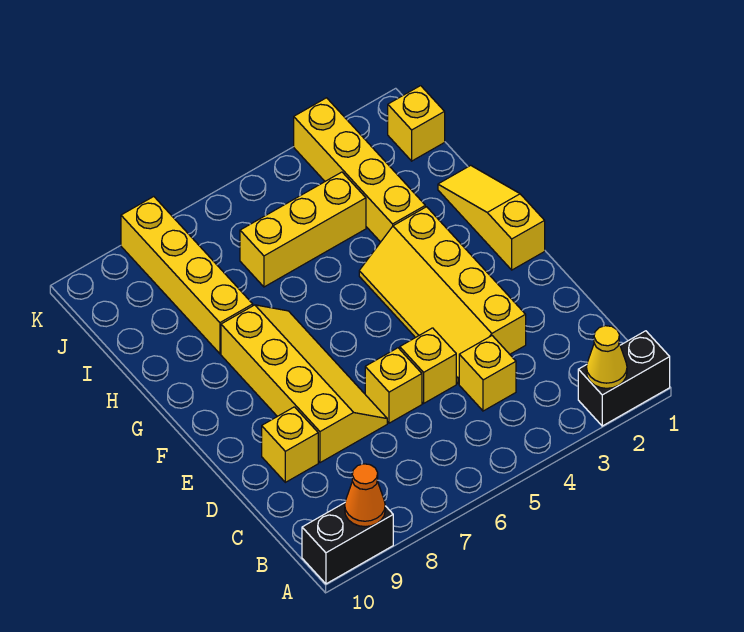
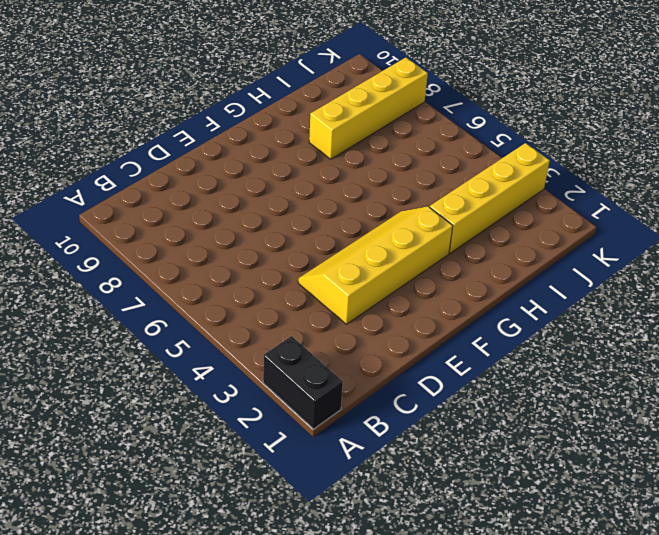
none -> black 1x2 brick [302,503,393,584]
none -> yellow 1x1 brick [459,336,516,411]
none -> yellow 1x1 brick [400,328,456,403]

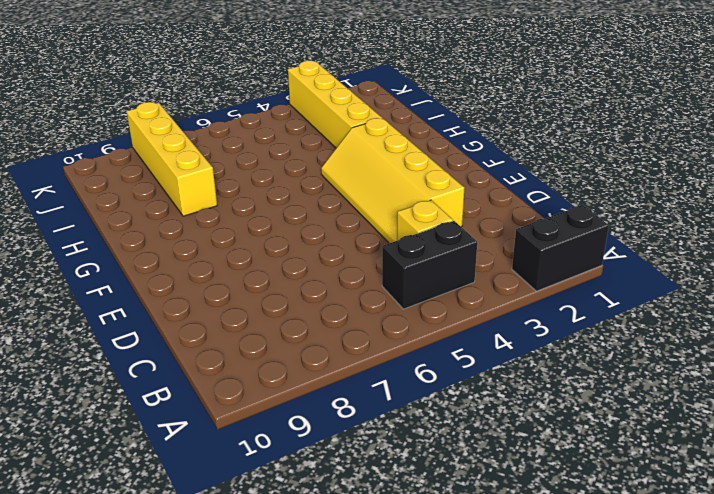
black 1x2 brick [382,221,477,309] -> black 1x2 brick moved to [302,503,393,584]
none -> yellow 1x1 brick [400,328,456,403]
none -> yellow 1x1 brick [365,348,422,423]
none -> yellow 2x4 slope [221,305,387,463]

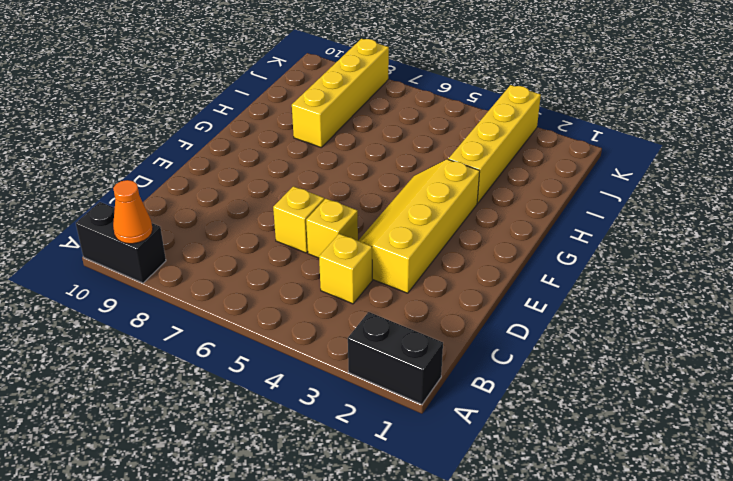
none -> yellow 2x4 slope [221,305,387,463]
none -> yellow 1x1 brick [262,407,318,482]
none -> yellow 1x3 slope [438,165,545,270]

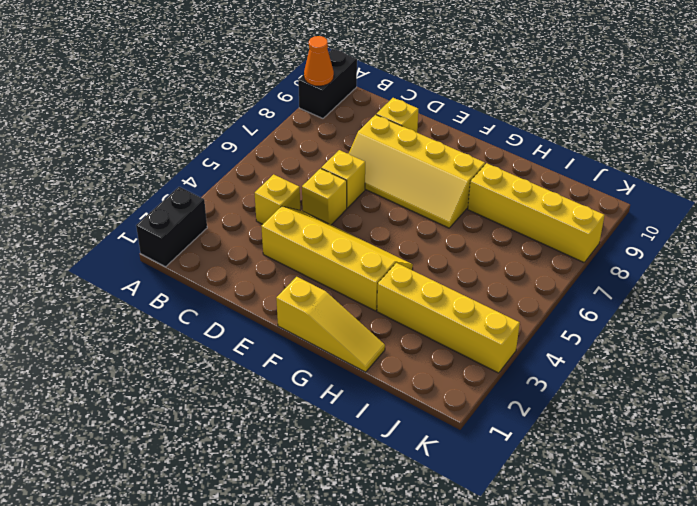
none -> yellow 1x3 brick [240,172,366,287]
none -> yellow 1x1 brick [388,86,445,161]
none -> yellow 1x1 cone [586,326,627,388]

